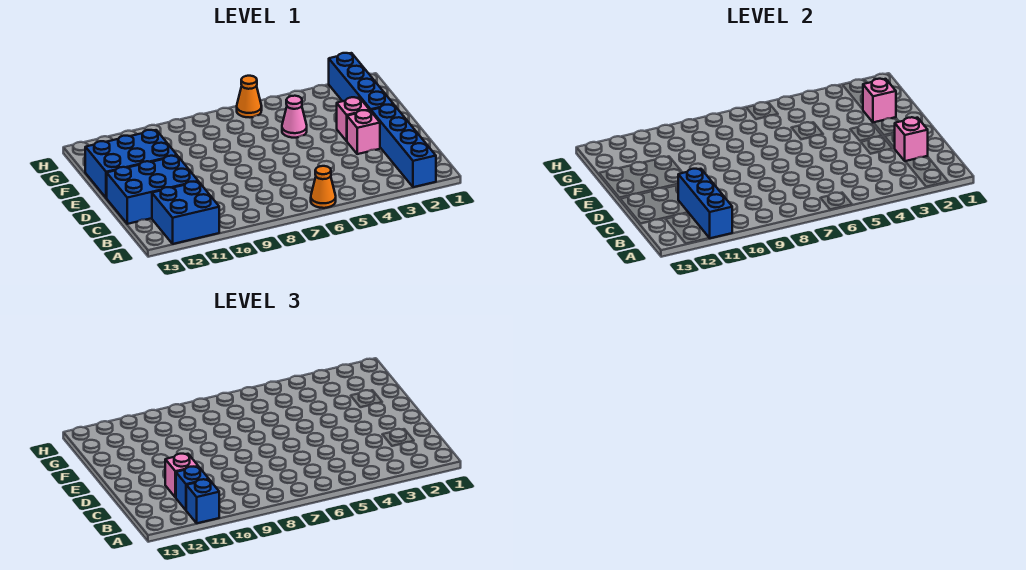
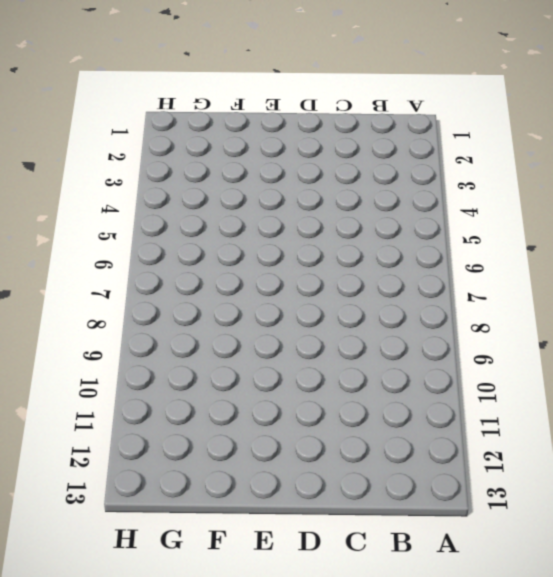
none -> blue 1x4 brick [371,105,436,187]
none -> orange 1x1 cone [311,166,336,208]
none -> blue 2x2 brick [152,182,219,244]

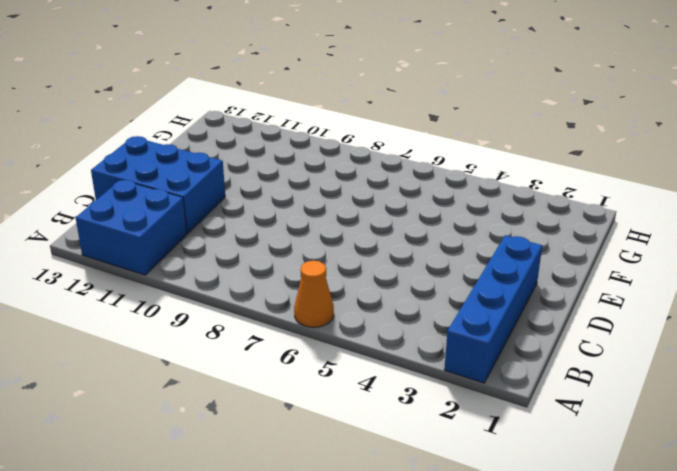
none -> pink 1x1 brick [347,110,380,154]
none -> blue 1x4 brick [329,53,394,111]
none -> pink 1x1 brick [337,97,369,141]

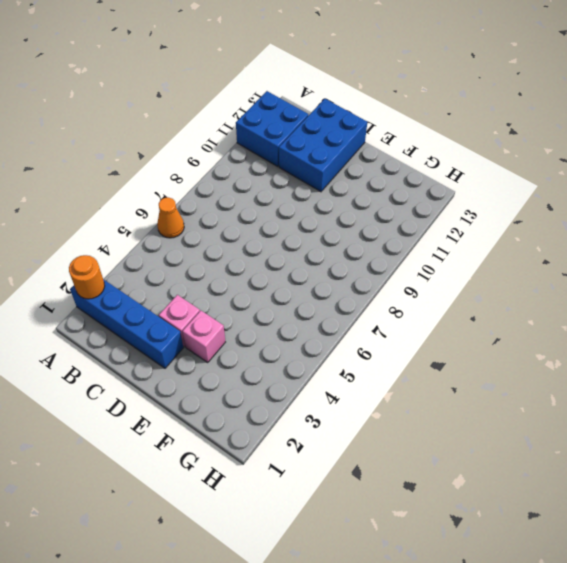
orange 1x1 round brick [69,255,105,299] -> none
none -> blue 1x4 brick [329,53,394,111]
none -> blue 2x3 brick [85,130,177,198]
none -> pink 1x1 cone [282,96,307,138]

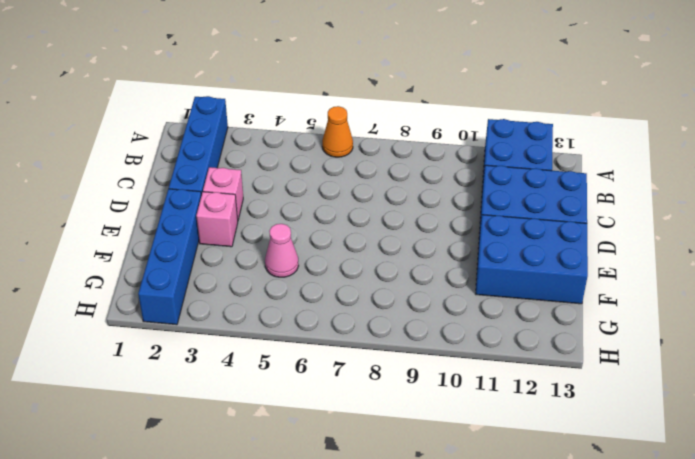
none -> orange 1x1 cone [237,76,262,117]
none -> blue 1x3 brick [678,169,732,238]
none -> pink 1x1 brick [895,117,928,161]

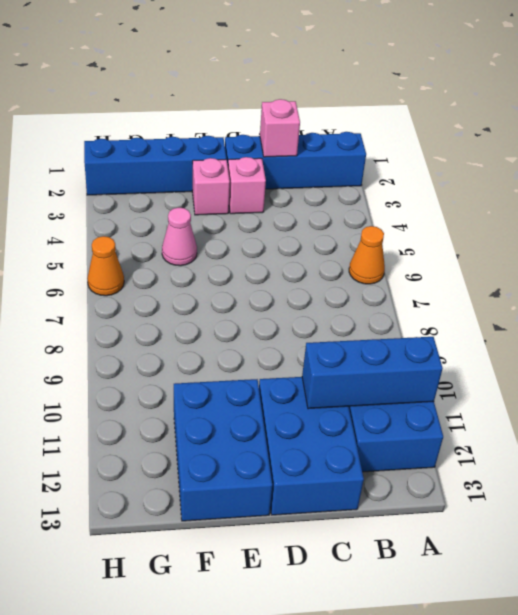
none -> pink 1x1 brick [863,79,896,123]
none -> blue 1x1 brick [186,479,219,523]
none -> blue 1x1 brick [176,467,209,510]

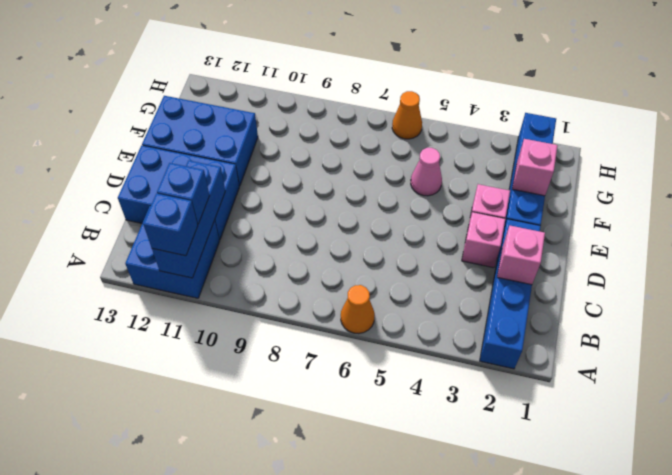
none -> pink 1x1 brick [165,454,198,497]

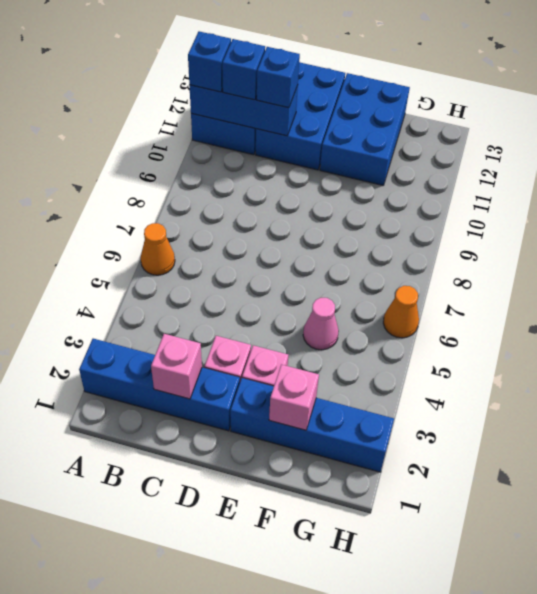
blue 1x1 brick [257,47,300,108] -> pink 1x1 brick [165,454,198,497]

